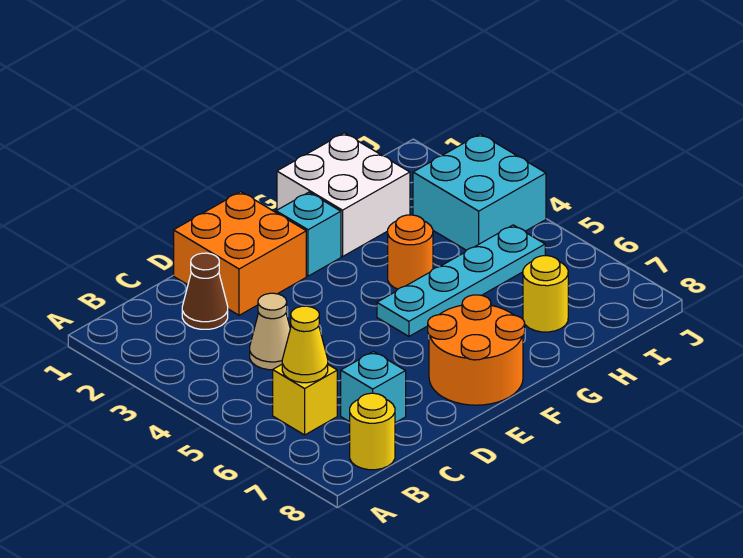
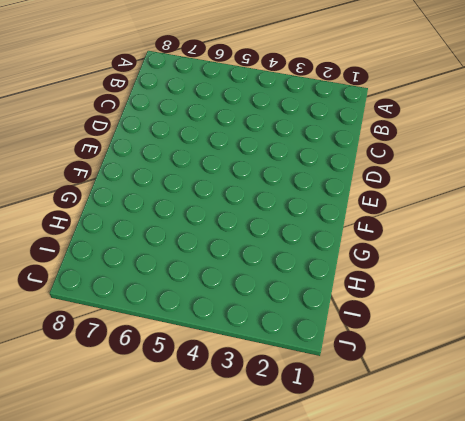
none -> yellow 1x1 brick [273,365,337,435]
none -> yellow 1x1 round brick [350,393,395,470]
none -> brown 1x1 cone [182,253,228,329]

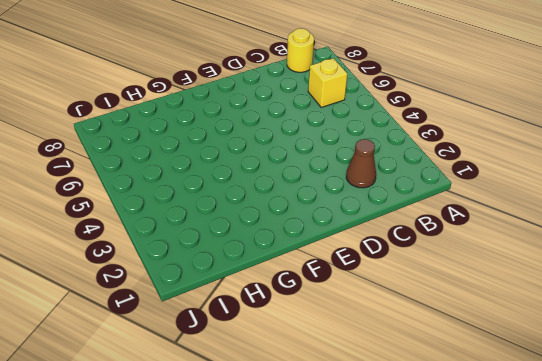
none -> tan 1x1 cone [250,293,290,370]
none -> cyan 1x1 brick [341,352,406,423]
none -> orange 2x2 brick [174,192,306,315]

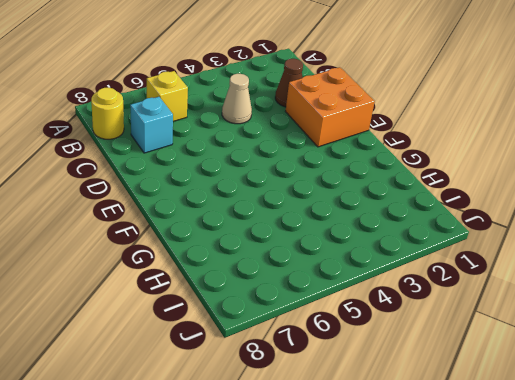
none -> orange 2x2 round brick [428,295,525,405]
none -> cyan 1x1 brick [276,192,341,276]
none -> cyan 1x4 plate [377,225,545,336]

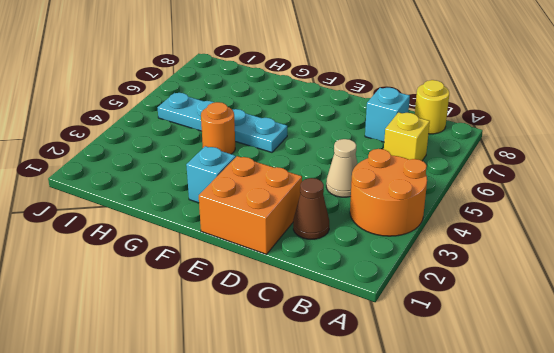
orange 2x2 round brick [350,149,427,236] -> orange 2x2 round brick moved to [428,295,525,405]
none -> white 2x2 brick [277,133,410,257]
none -> yellow 1x1 round brick [523,256,568,332]
none -> cyan 2x2 brick [413,134,546,250]

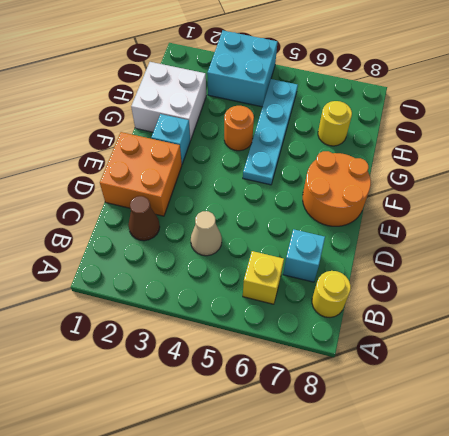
none -> yellow 1x1 cone [282,306,328,383]

